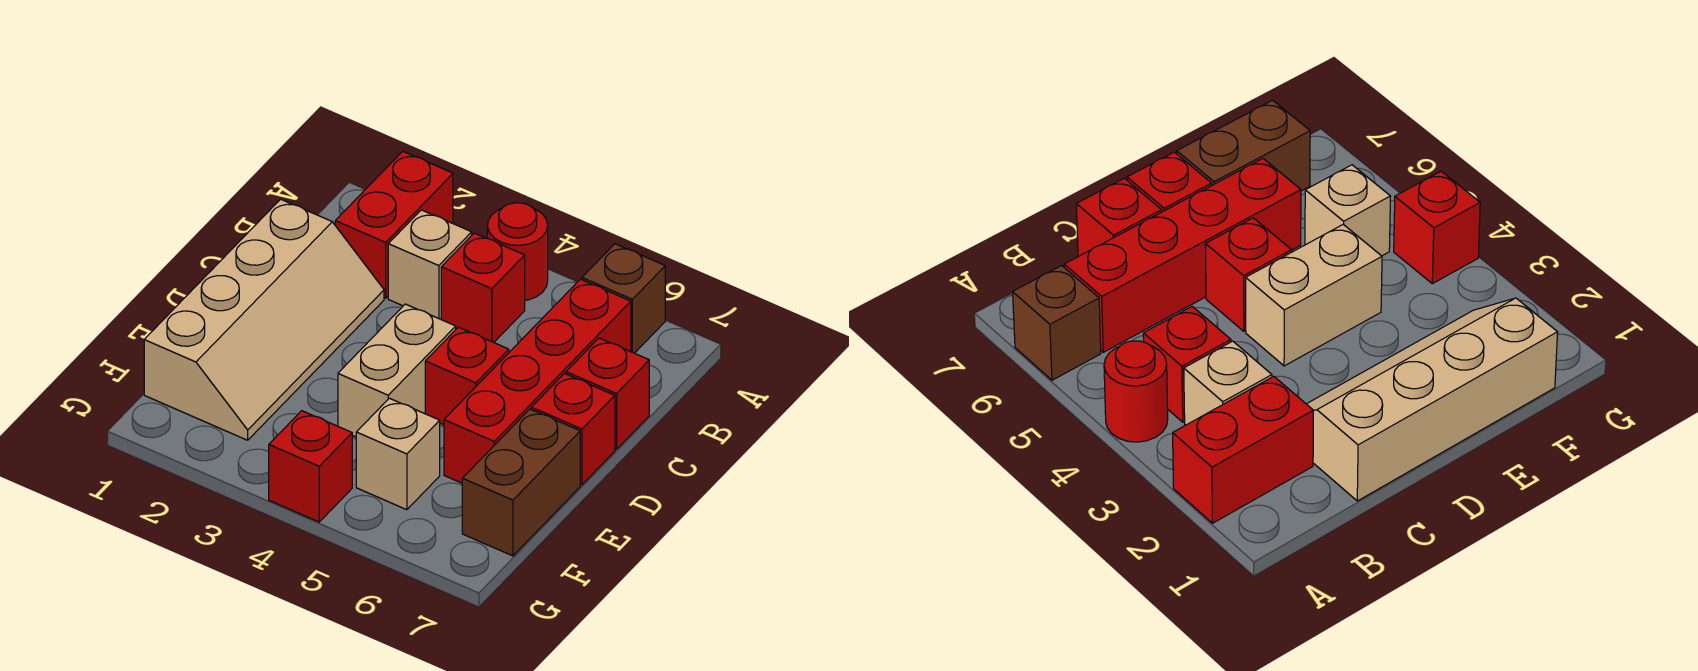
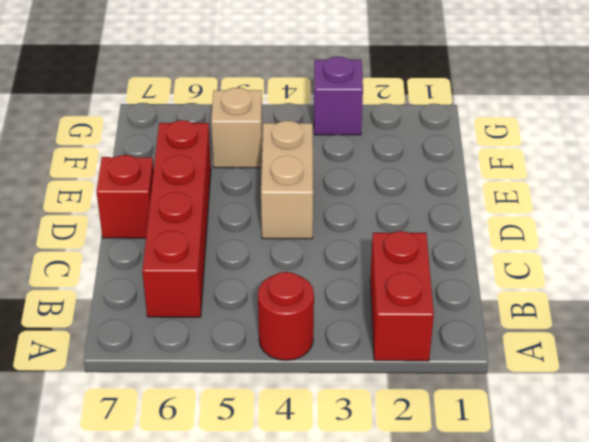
purple 1x1 brick [314,57,363,135] -> none
none -> brown 1x1 brick [582,244,665,353]
none -> tan 1x1 brick [388,210,472,319]
none -> red 1x1 brick [441,233,525,342]

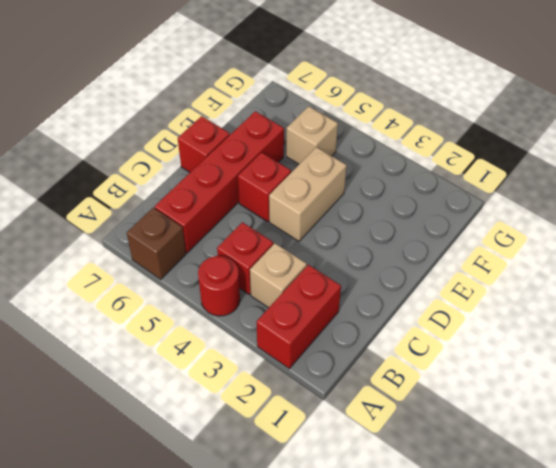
none -> tan 2x4 slope [144,199,384,440]
none -> red 1x1 brick [566,338,649,449]
none -> brown 1x2 brick [462,409,580,556]

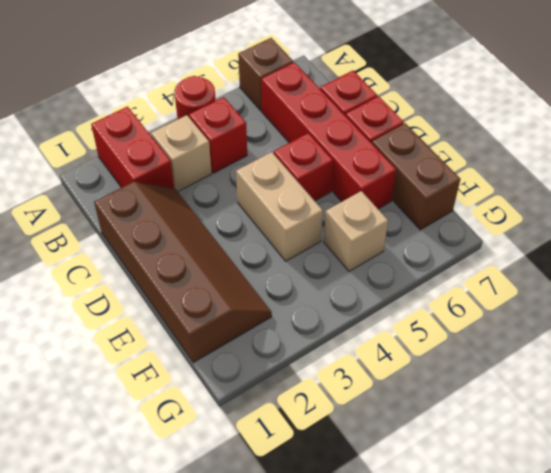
brown 2x4 slope [94,182,272,362] -> tan 2x4 slope [144,199,384,440]
none -> red 1x1 brick [269,411,352,522]

